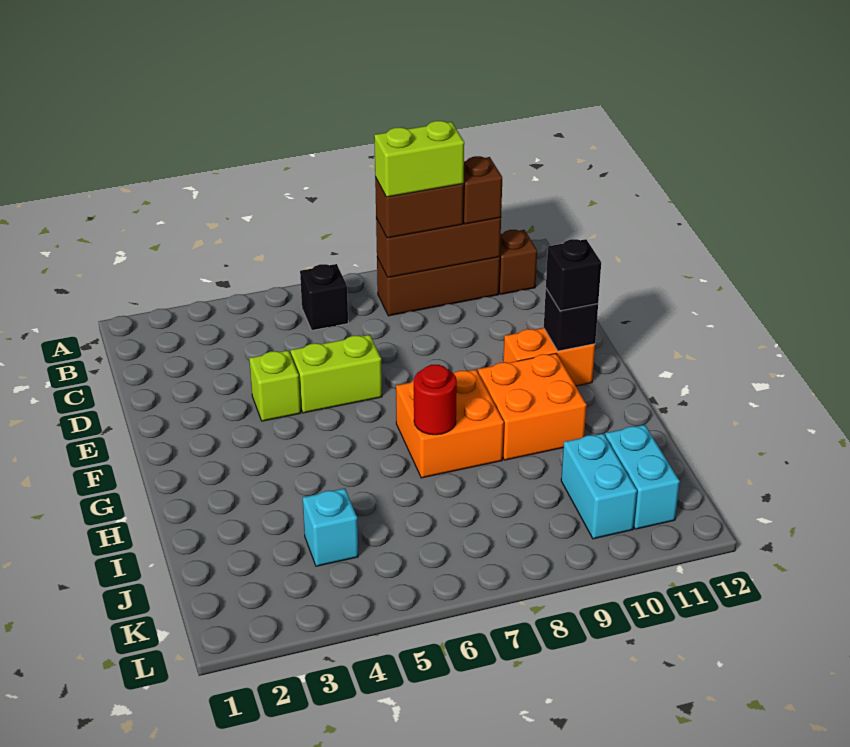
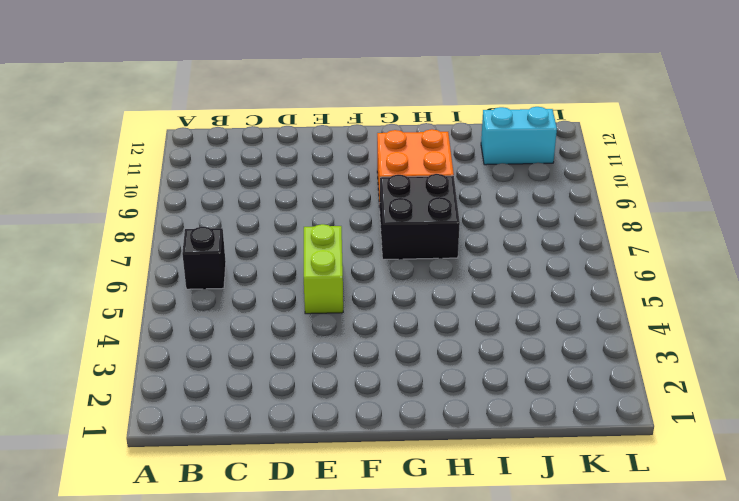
black 2x2 brick [380,174,460,260] -> orange 2x2 brick [396,369,504,478]
none -> brown 1x3 brick [377,257,500,316]
none -> brown 1x1 brick [499,230,537,294]
none -> lime 1x1 brick [249,350,301,421]

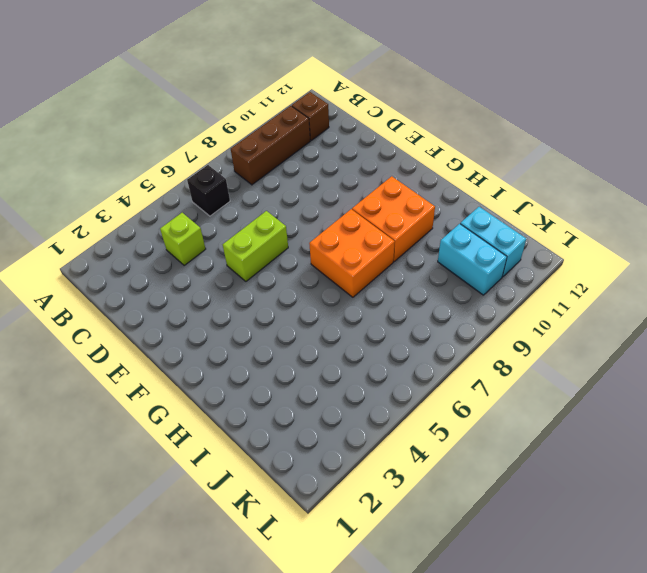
lime 1x1 brick [160,213,206,266] -> lime 1x1 brick moved to [249,350,301,421]
none -> orange 1x2 brick [503,328,595,386]
none -> cyan 1x1 brick [303,488,358,566]
none -> brown 1x3 brick [376,218,501,278]

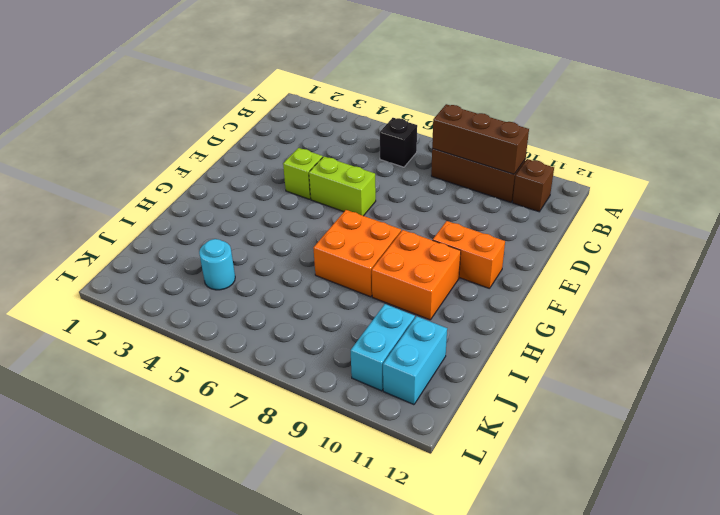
cyan 1x1 round brick [199,239,235,290] -> cyan 1x1 brick [303,488,358,566]
none -> black 1x1 brick [544,289,598,351]
none -> red 1x1 round brick [414,365,457,435]
none -> brown 1x2 brick [375,177,464,238]

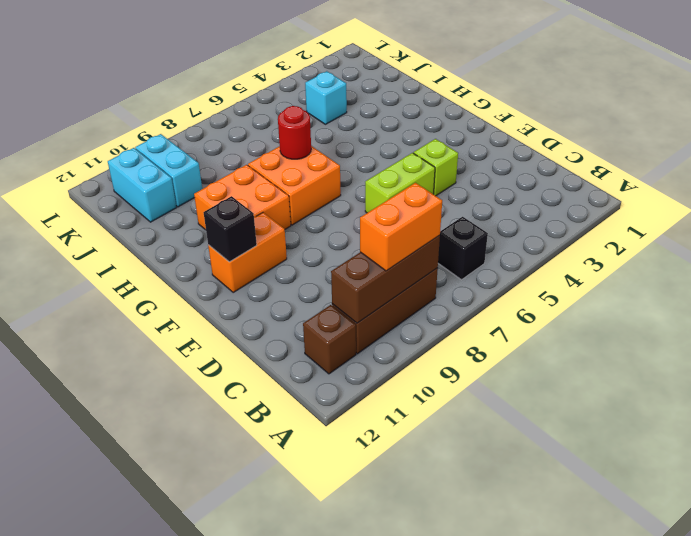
orange 1x2 brick [360,183,442,271] -> brown 1x2 brick [375,177,464,238]
none -> brown 1x1 brick [463,156,502,224]
none -> black 1x1 brick [546,239,601,311]
none -> lime 1x2 brick [374,121,464,197]

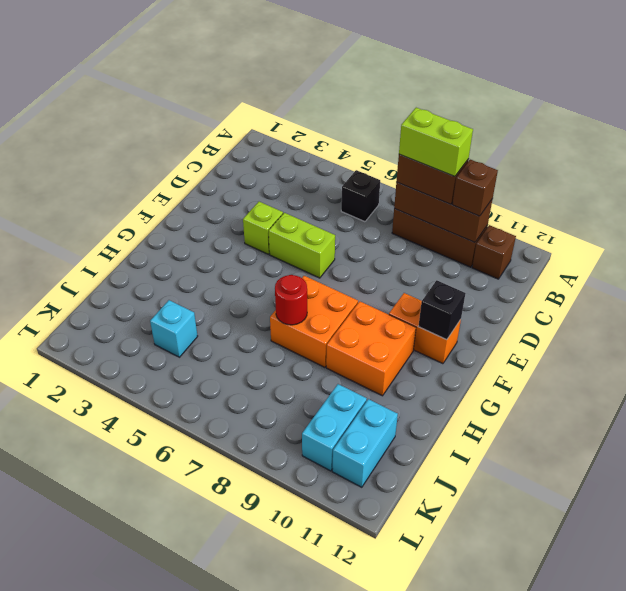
none -> black 1x1 brick [546,239,601,311]

